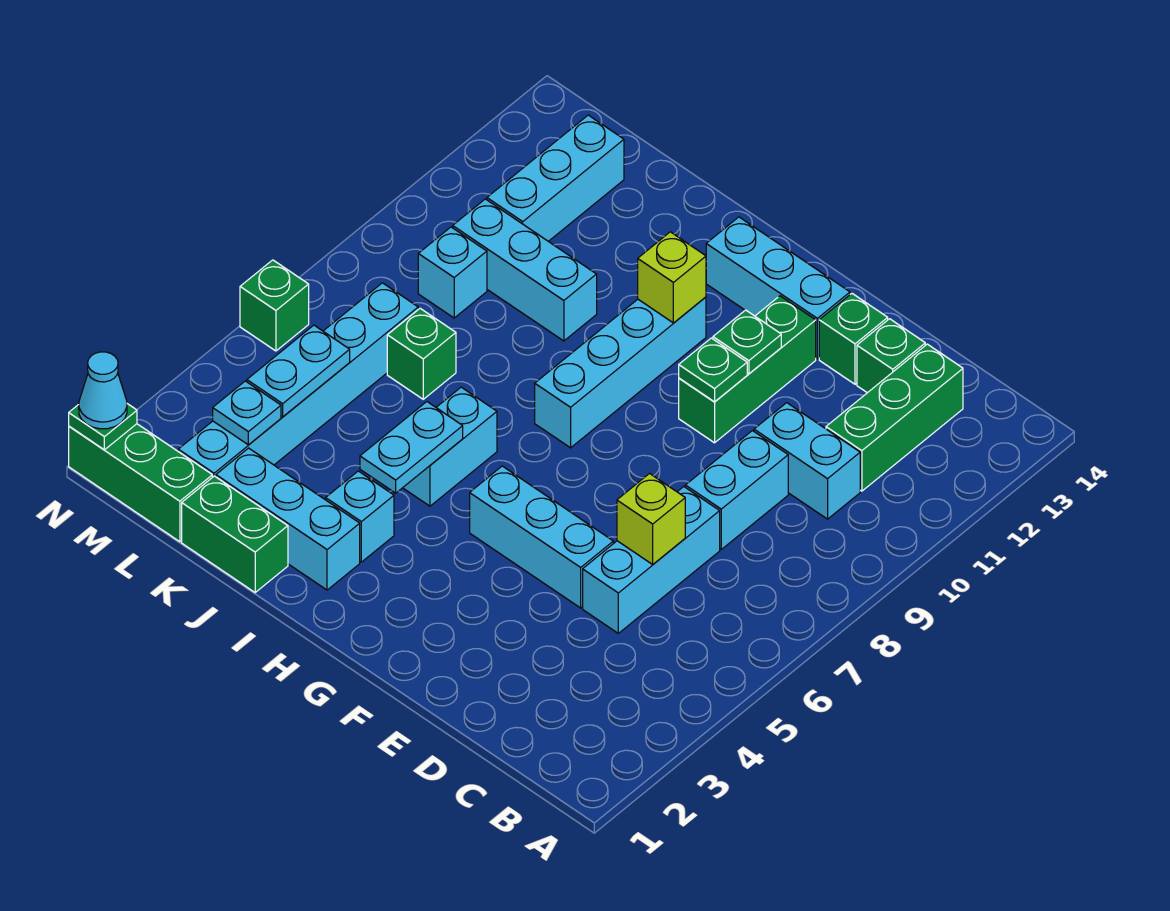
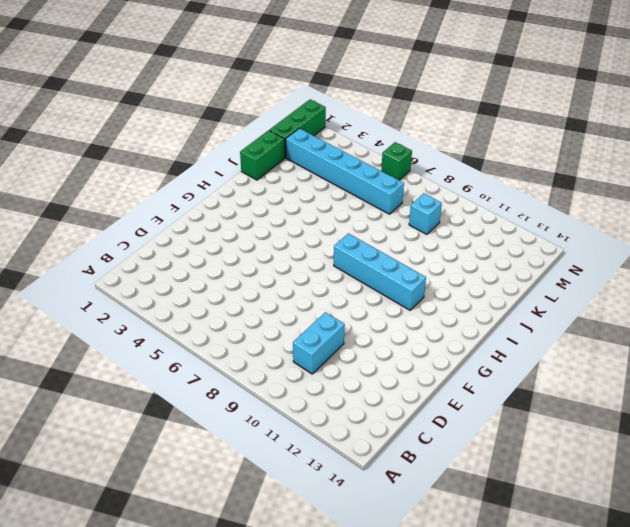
none -> green 1x3 brick [826,344,963,491]
none -> cyan 1x3 brick [583,487,720,633]
none -> cyan 1x2 brick [685,431,788,549]
none -> green 1x1 brick [857,319,925,393]

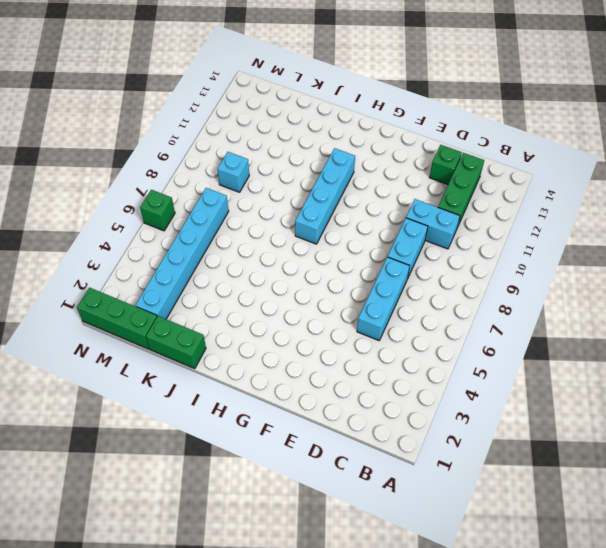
none -> cyan 1x3 brick [470,466,613,608]
none -> green 1x1 brick [819,293,888,384]
none -> green 1x3 brick [679,296,816,443]
none -> cyan 1x3 brick [706,217,850,359]

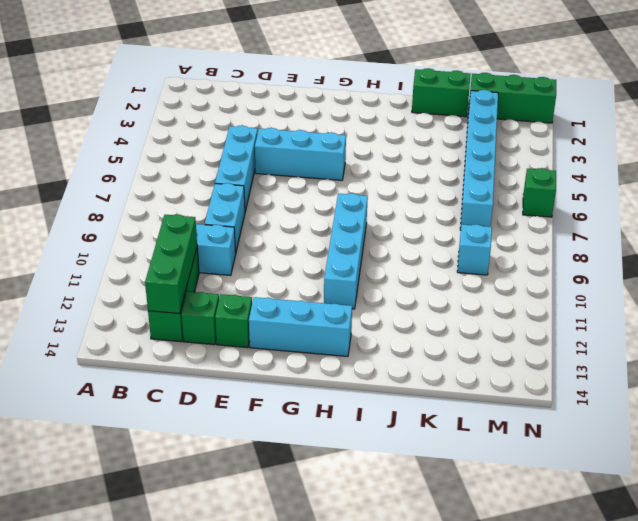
green 1x3 brick [145,214,197,314] -> green 1x3 brick moved to [679,296,816,443]
none -> cyan 1x3 brick [216,448,360,590]
none -> cyan 1x1 brick [326,471,394,562]
none -> cyan 1x2 brick [403,387,497,506]
none -> cyan 1x3 brick [453,199,597,341]

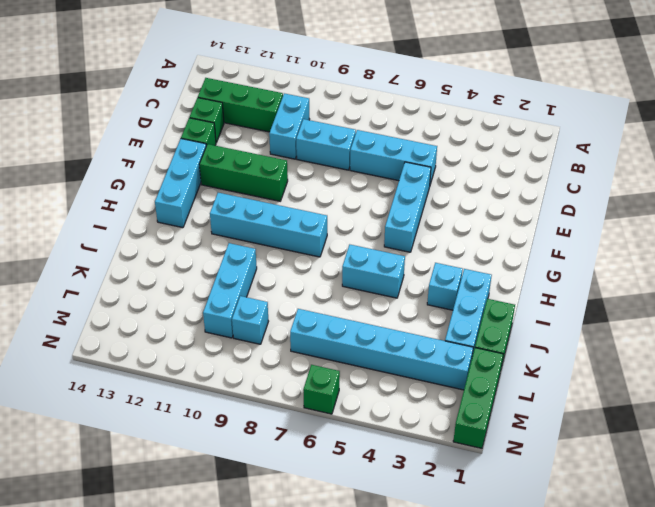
none -> green 1x1 brick [387,308,456,399]
none -> cyan 1x3 brick [487,115,624,241]
none -> lime 1x1 brick [617,474,685,564]
none -> green 1x1 plate [679,338,747,402]

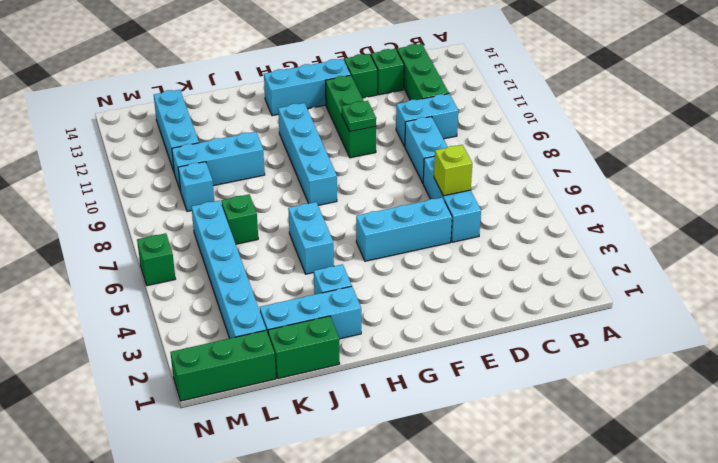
none -> green 1x1 plate [713,310,781,374]
none -> lime 1x1 brick [638,232,706,323]
none -> cyan 1x2 plate [360,402,463,493]
none -> cyan 1x1 plate [213,381,281,445]

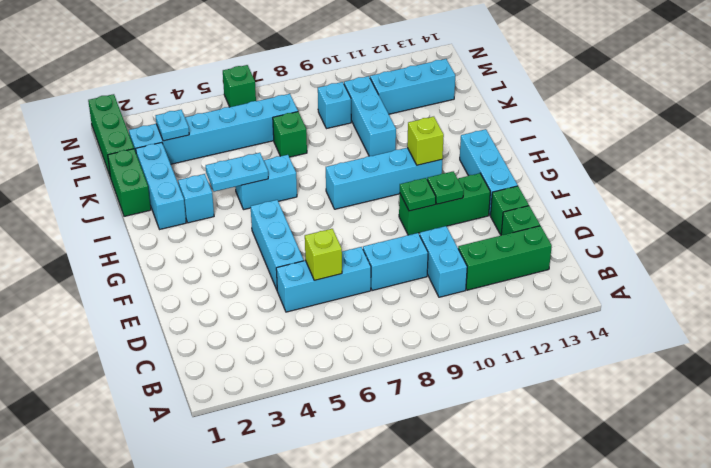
none -> cyan 1x2 plate [247,325,350,417]
none -> green 1x1 plate [69,404,137,450]
none -> cyan 1x1 cone [79,352,127,429]

